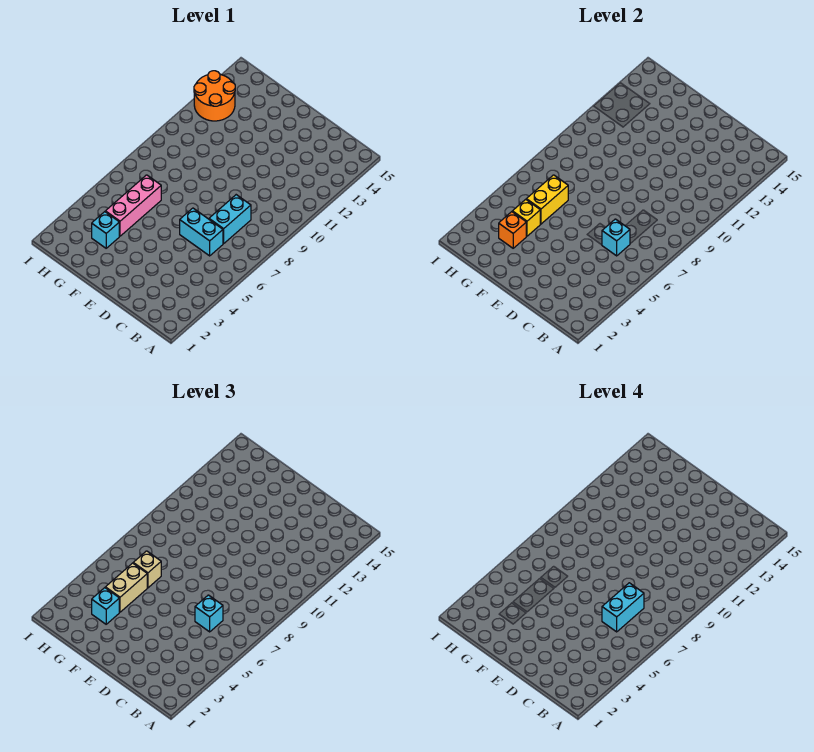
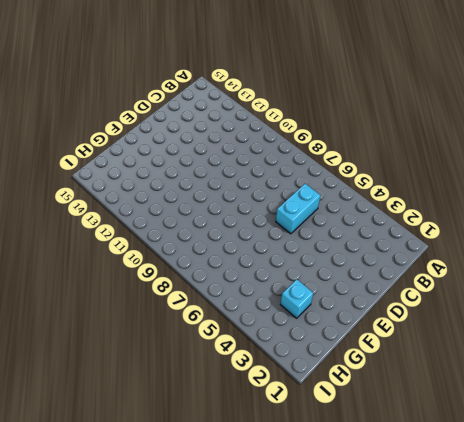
none -> cyan 1x2 brick [209,195,251,244]
none -> pink 1x3 brick [105,175,161,236]
none -> orange 2x2 round brick [194,71,235,121]

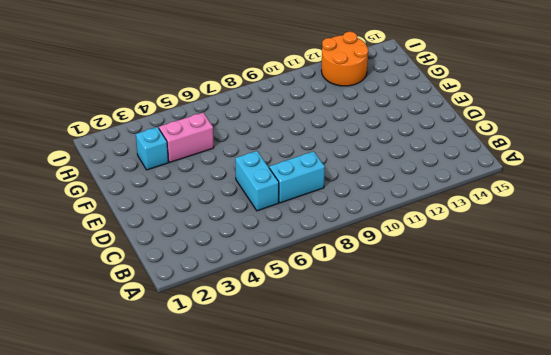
pink 1x2 brick [159,113,214,162] -> pink 1x3 brick [105,175,161,236]
none -> cyan 1x1 brick [602,219,630,256]
none -> orange 1x1 brick [499,212,526,248]
none -> yellow 1x1 brick [512,199,540,236]

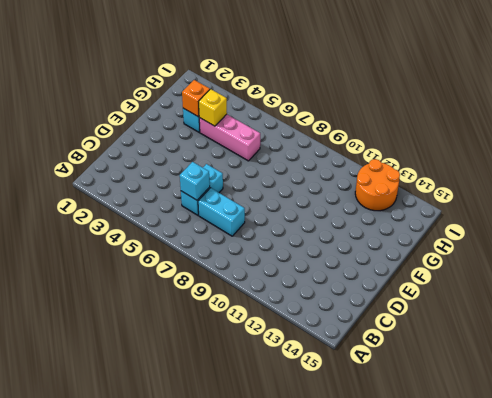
none -> yellow 1x2 brick [526,175,568,224]
none -> cyan 1x1 brick [195,595,223,632]
none -> cyan 1x1 brick [92,588,119,624]

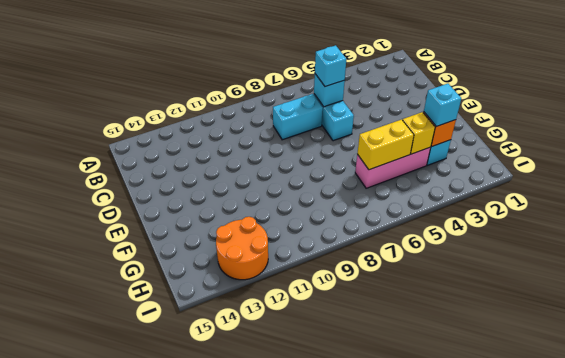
none -> tan 1x2 brick [105,563,147,612]
none -> tan 1x1 brick [133,551,161,588]
none -> cyan 1x2 brick [602,583,644,632]

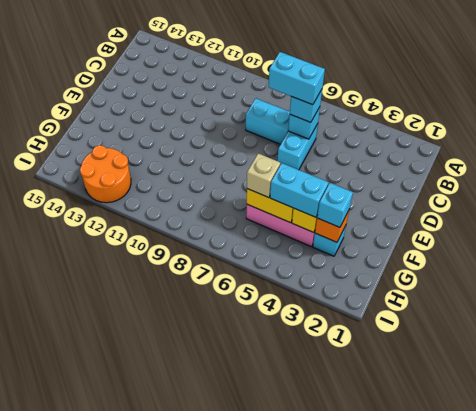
cyan 1x2 brick [270,163,328,217] -> tan 1x2 brick [105,563,147,612]

